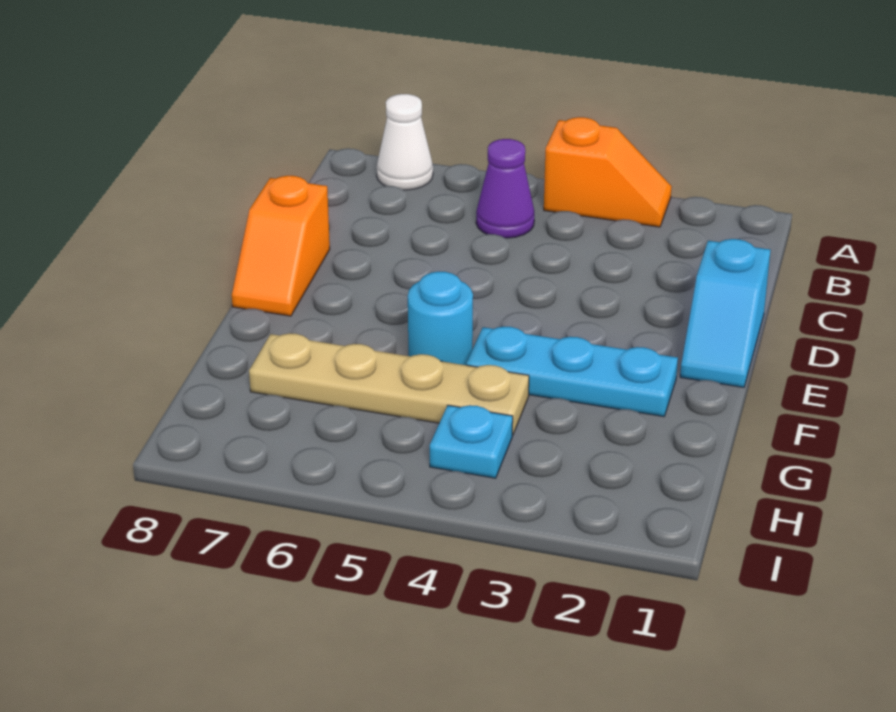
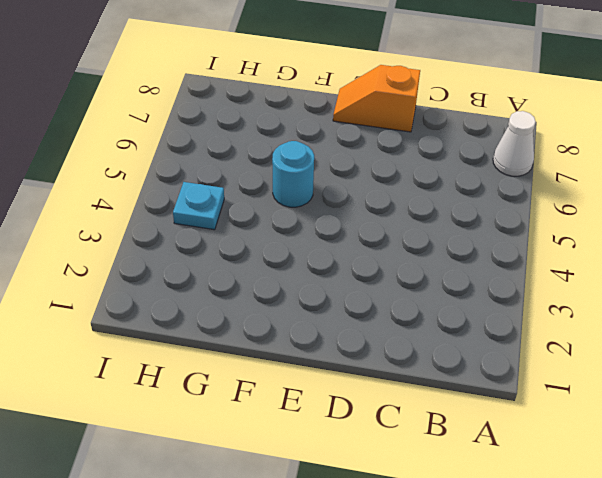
none -> orange 1x2 slope [544,117,671,227]
none -> purple 1x1 cone [476,139,534,238]

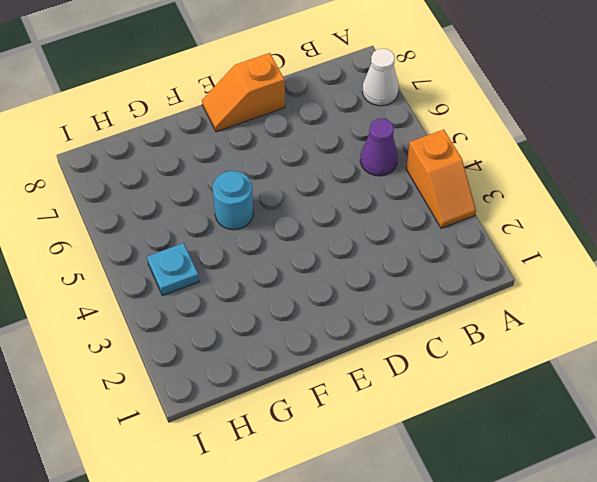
none -> cyan 1x2 slope [680,239,770,387]
none -> cyan 1x3 plate [466,327,678,417]

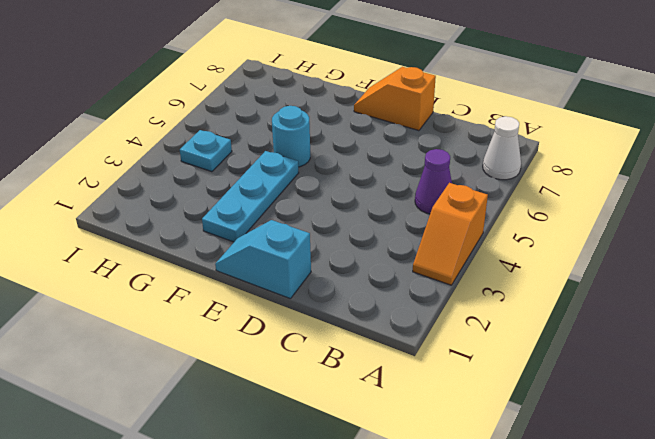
none -> tan 1x4 plate [249,333,529,435]

